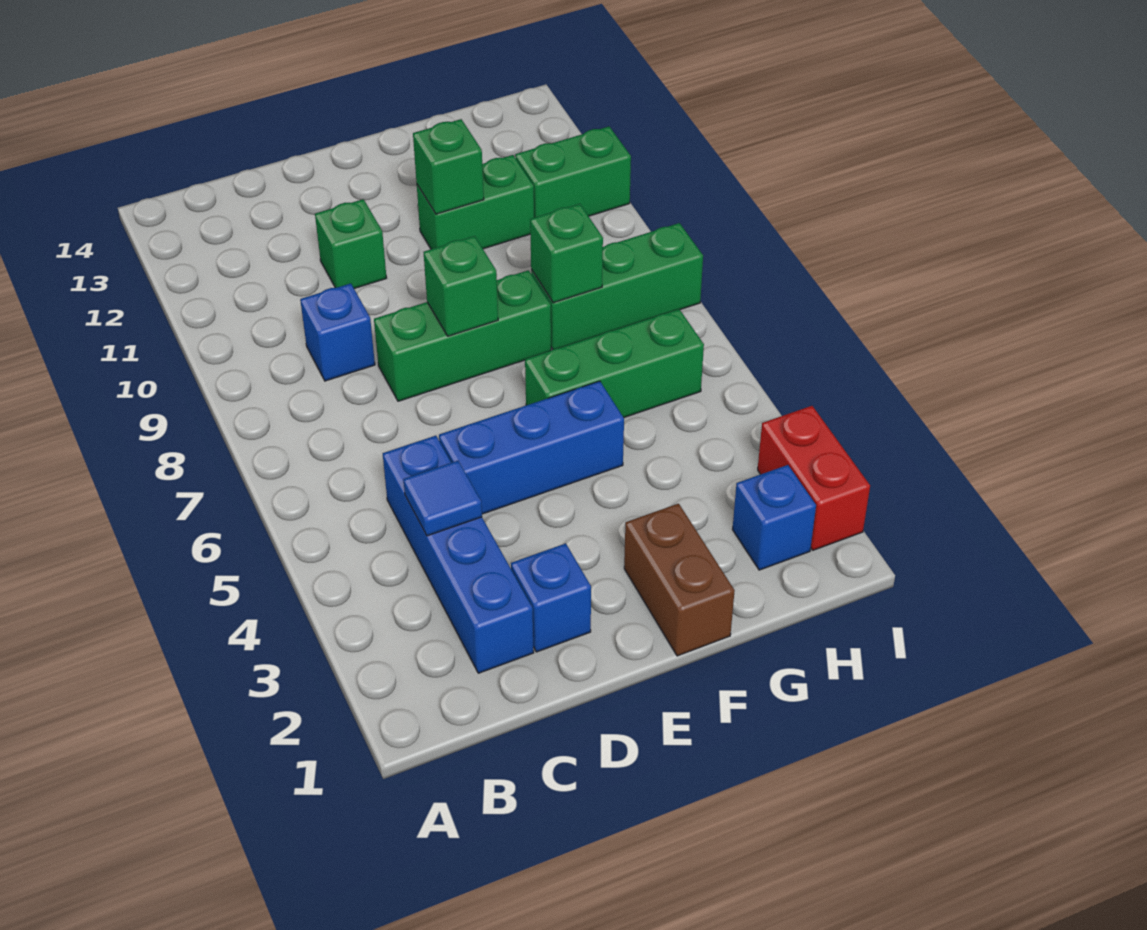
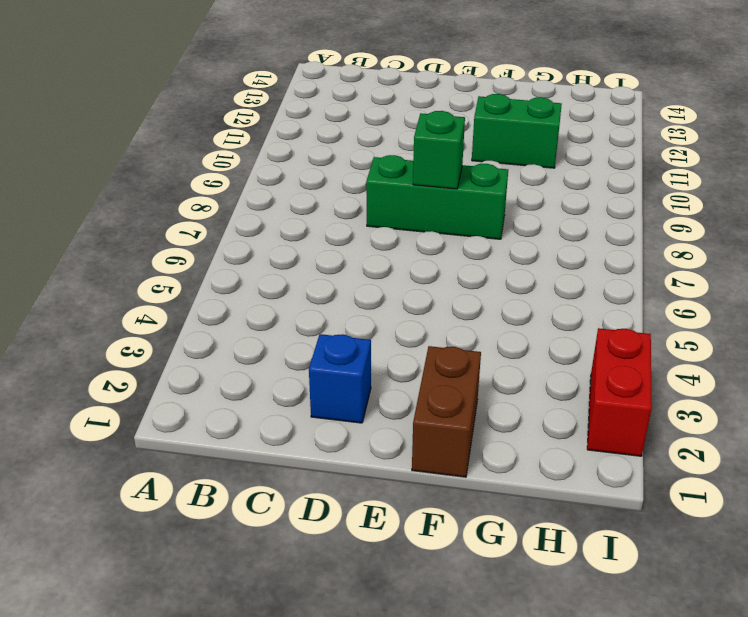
none -> blue 1x4 brick [383,436,534,673]
none -> blue 1x1 brick [300,283,375,381]
none -> blue 1x3 brick [439,381,624,514]

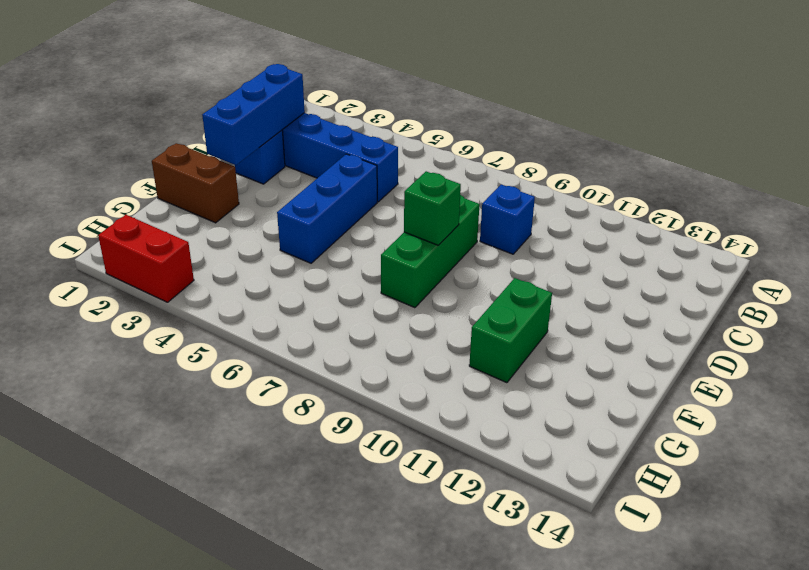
blue 1x3 brick [202,64,305,165] -> none
none -> green 1x1 brick [315,199,387,289]
none -> green 1x3 brick [525,309,704,417]
none -> green 1x3 brick [531,223,703,350]

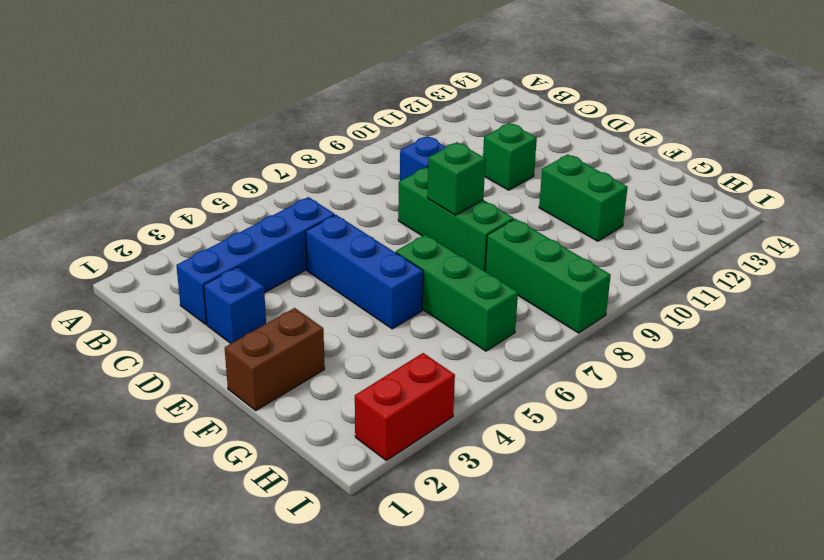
none -> blue 1x1 brick [732,465,816,570]
none -> green 1x2 brick [515,127,631,218]
none -> blue 1x1 tile [404,461,482,536]

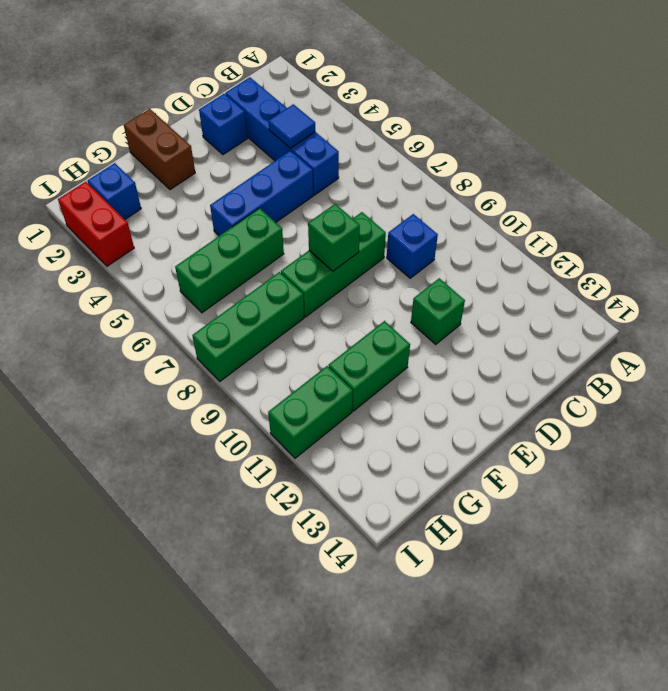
none -> green 1x1 brick [413,119,484,214]
none -> green 1x1 brick [530,204,603,303]

